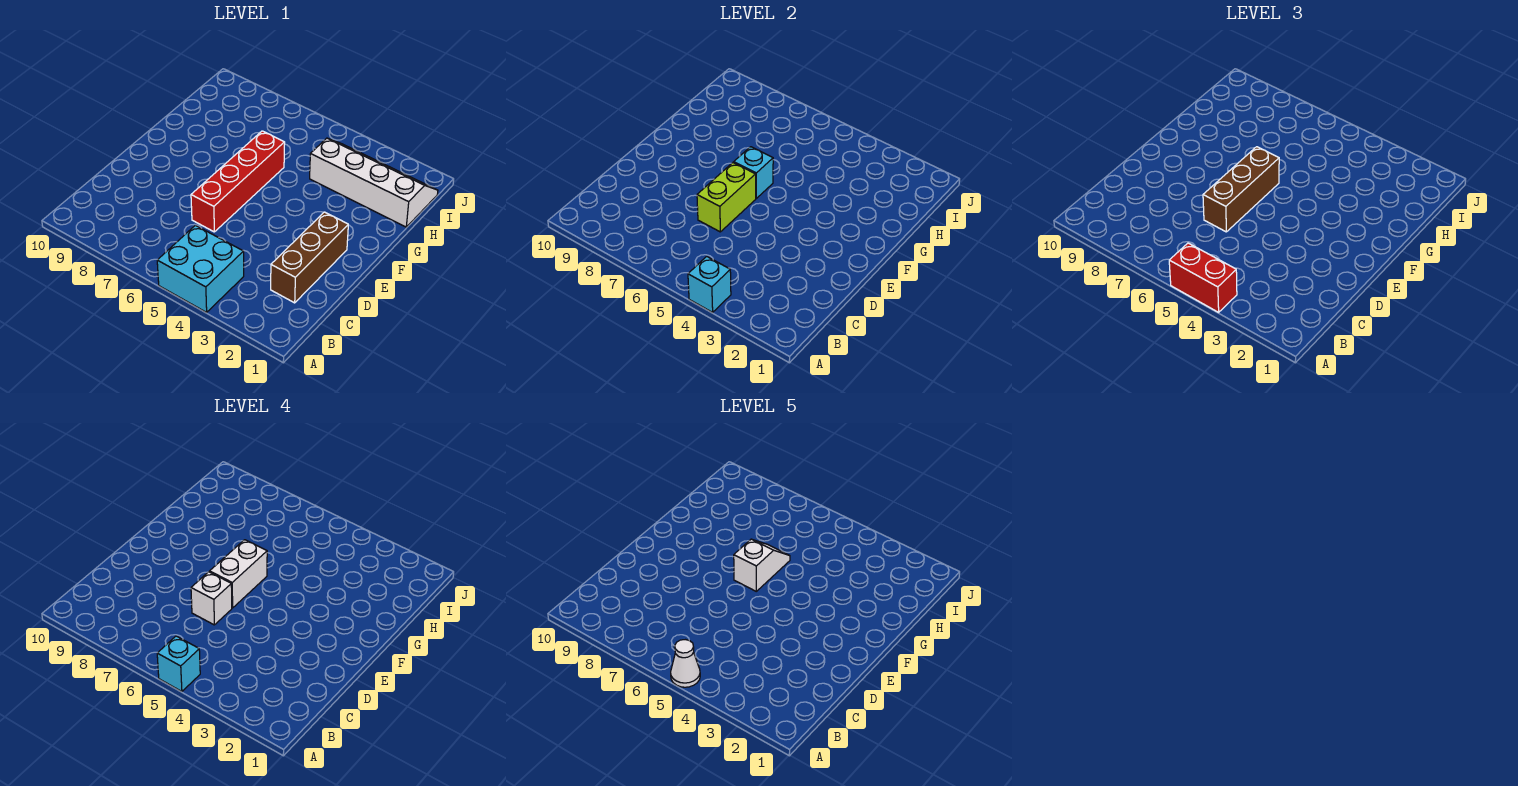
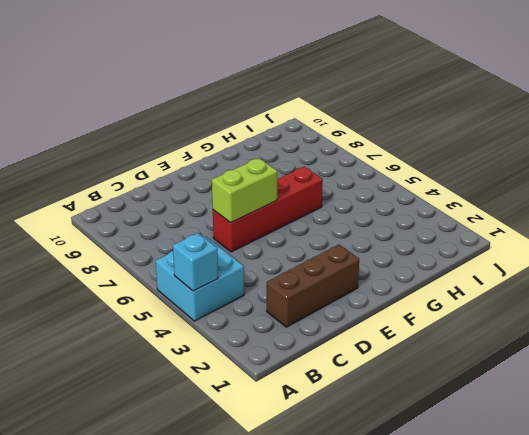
none -> white 2x4 slope [310,138,438,227]
none -> cyan 1x1 brick [734,147,773,198]
none -> red 1x2 brick [1169,243,1237,312]

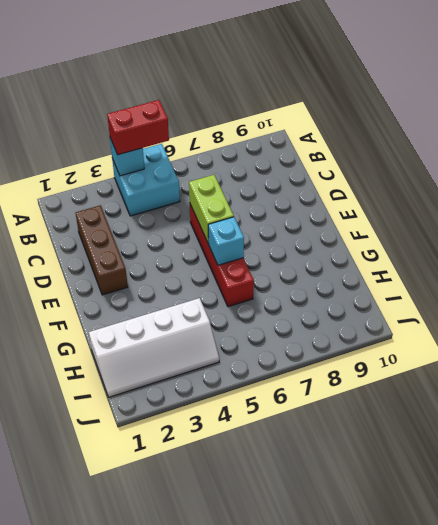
none -> brown 1x3 brick [1203,147,1279,232]
none -> cyan 1x1 brick [157,636,200,691]
none -> white 1x1 brick [191,572,232,625]

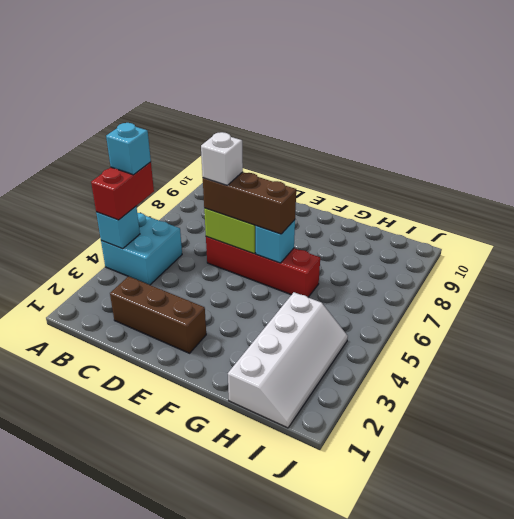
none -> white 1x2 brick [210,540,267,608]
none -> white 1x1 cone [671,640,700,687]
none -> white 1x2 slope [734,539,790,591]

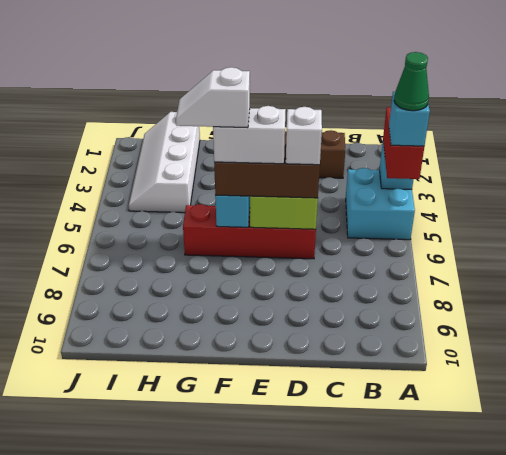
green 1x1 cone [394,52,429,111] -> white 1x1 cone [671,640,700,687]

